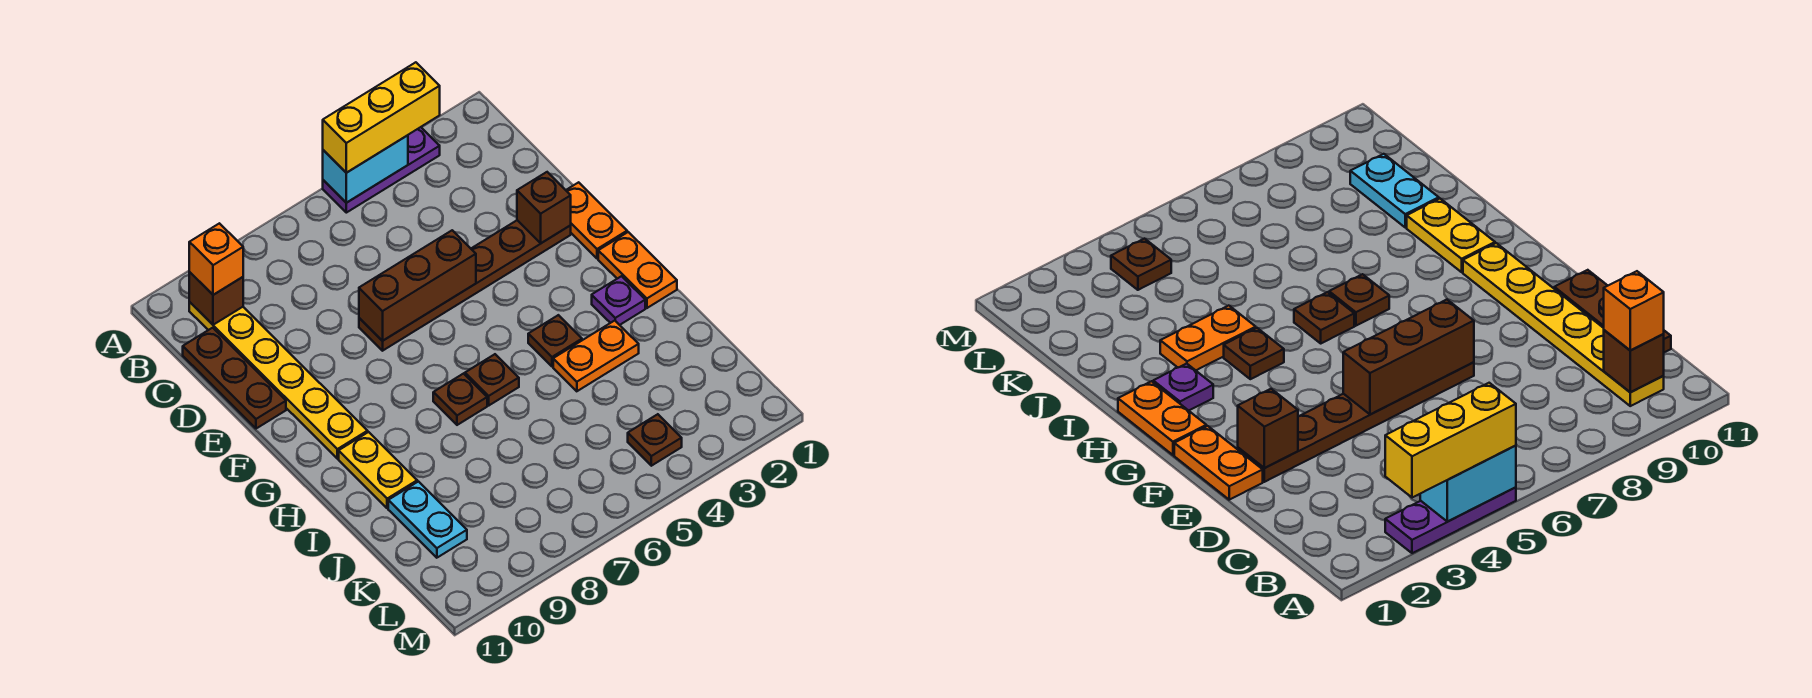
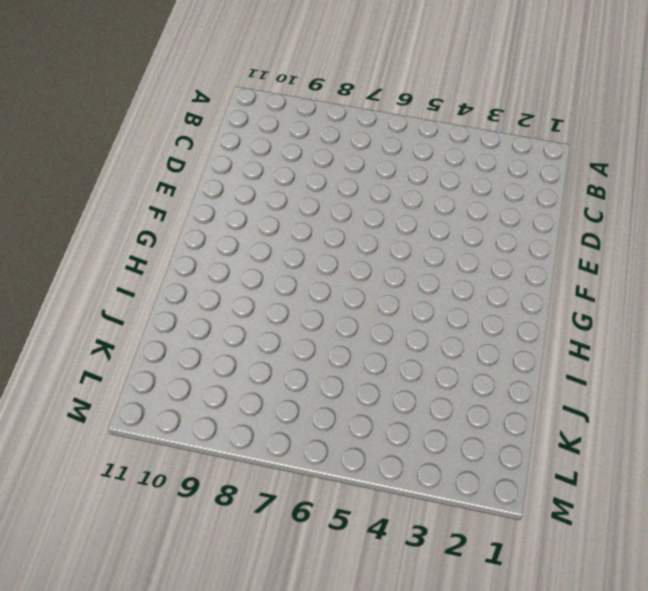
none -> purple 1x3 plate [323,127,440,213]
none -> yellow 1x6 plate [189,302,368,459]
none -> brown 1x3 plate [183,328,286,429]

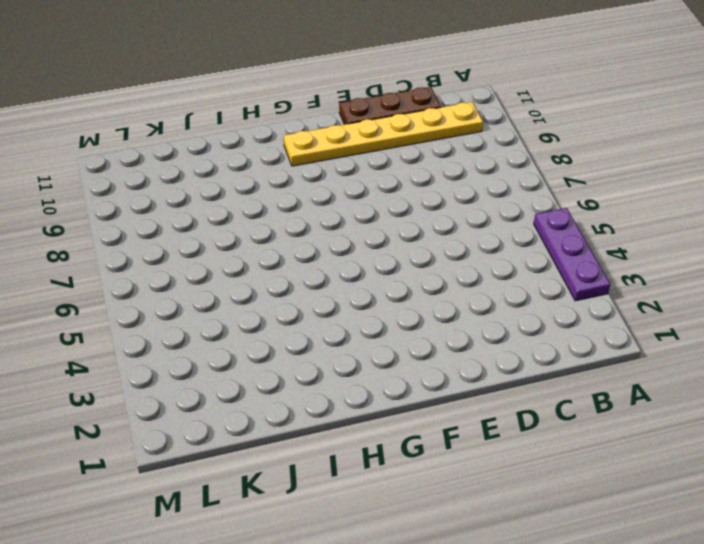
none -> orange 1x2 plate [566,182,627,259]
none -> brown 1x6 plate [359,220,571,351]
none -> orange 1x2 plate [598,232,677,308]

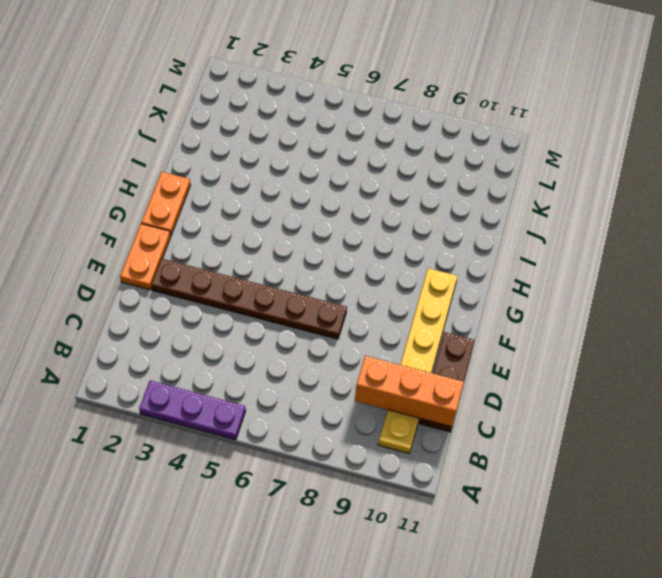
orange 1x3 brick [355,356,464,427] -> none
none -> purple 1x1 plate [592,276,645,325]
none -> brown 1x1 plate [528,315,582,366]
none -> brown 1x1 plate [465,354,519,405]

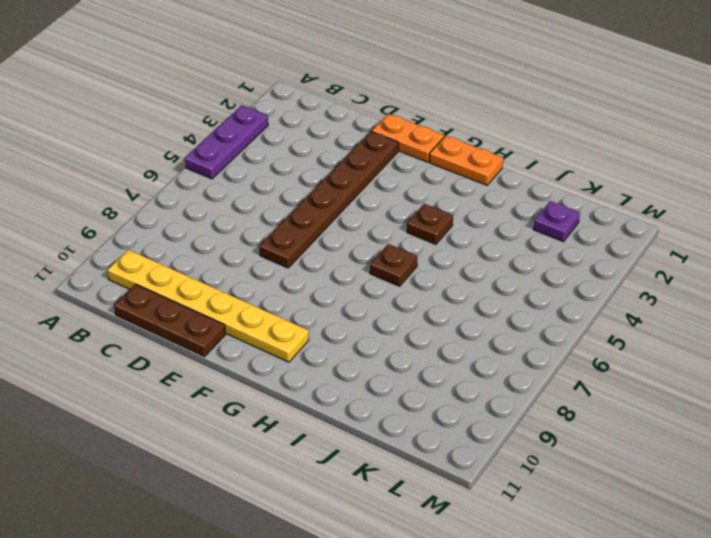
purple 1x1 plate [534,201,580,242] -> purple 1x1 plate moved to [592,276,645,325]
none -> brown 1x1 plate [433,374,487,425]
none -> yellow 1x2 plate [339,432,417,508]
none -> orange 1x2 plate [553,321,639,391]

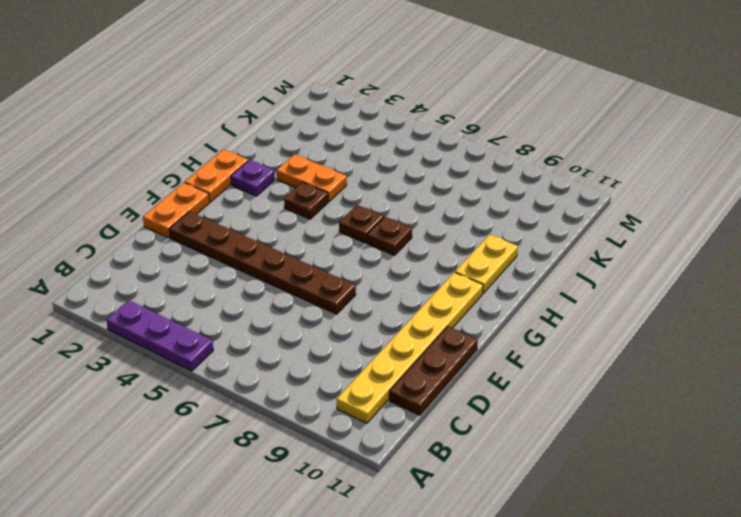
none -> cyan 1x2 plate [388,482,467,558]
none -> brown 1x1 plate [628,414,682,466]
none -> cyan 1x2 brick [323,135,408,203]

